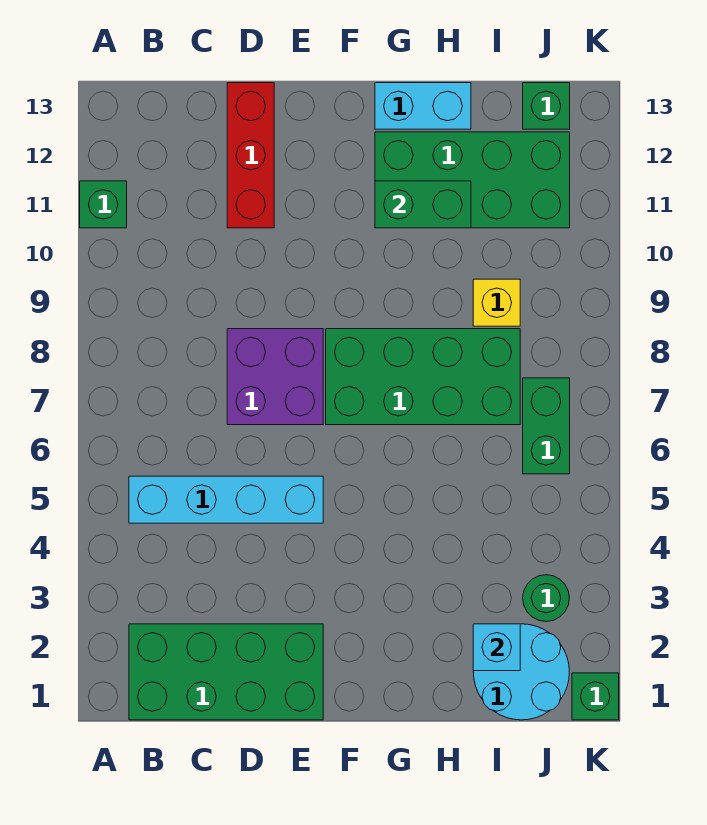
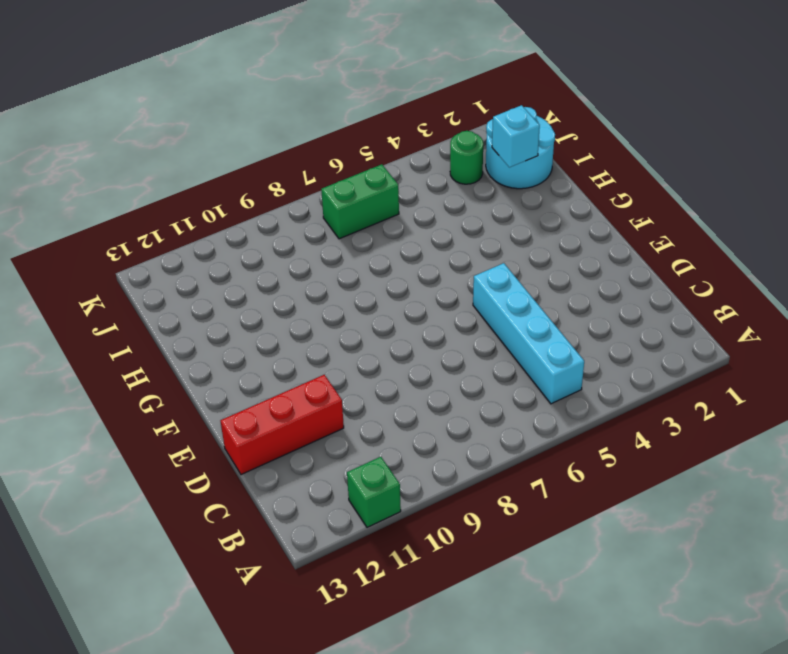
none -> green 2x4 brick [129,624,323,720]
none -> purple 2x2 brick [227,329,323,425]
none -> green 2x4 brick [326,329,520,425]

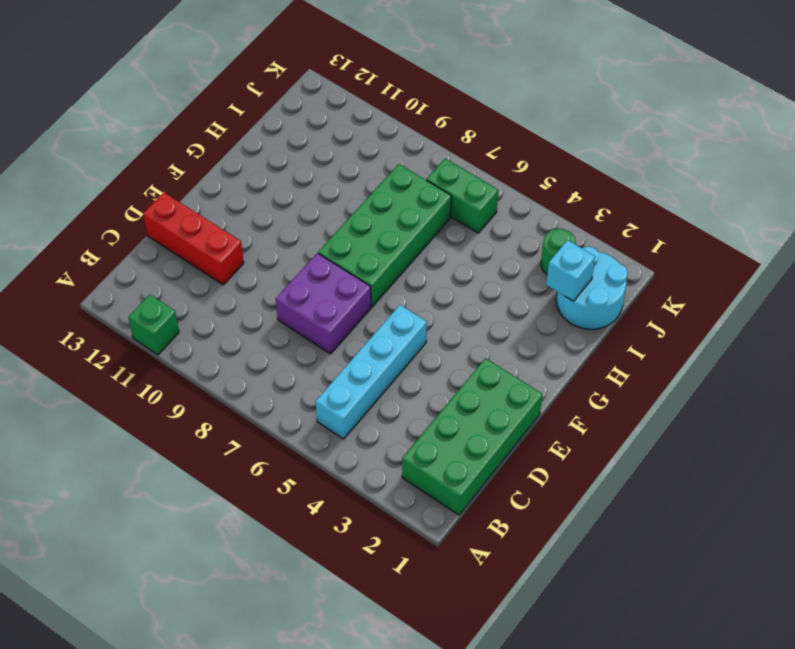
none -> green 2x4 brick [375,132,570,228]
none -> cyan 1x2 brick [375,83,471,129]
none -> yellow 1x1 brick [473,279,520,326]

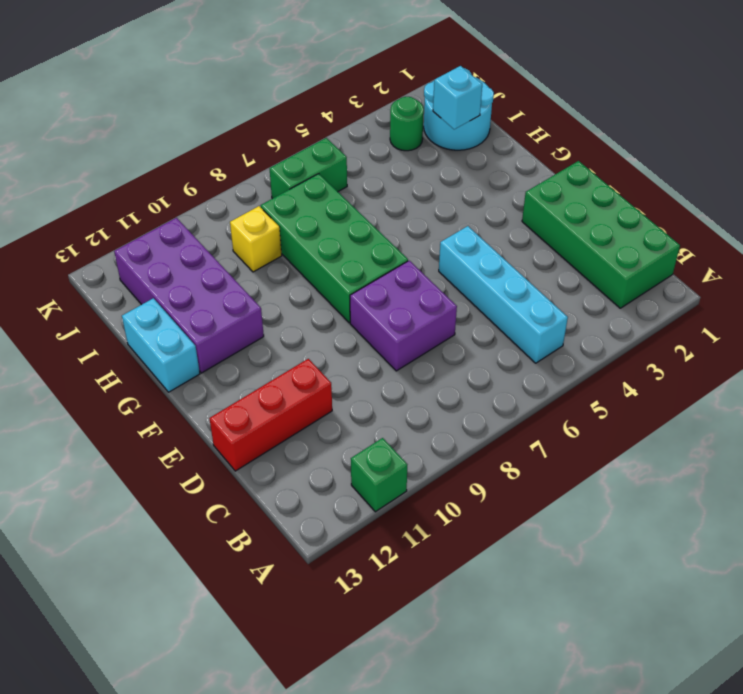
purple 2x4 brick [114,218,264,373] -> green 2x4 brick [375,132,570,228]
none -> green 1x1 brick [523,83,570,129]
none -> green 1x1 brick [572,673,619,720]
none -> green 1x2 brick [375,181,471,228]

